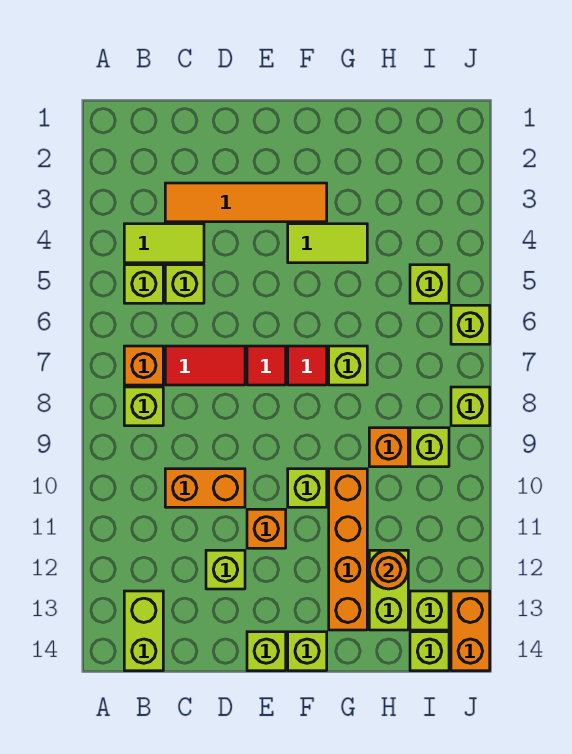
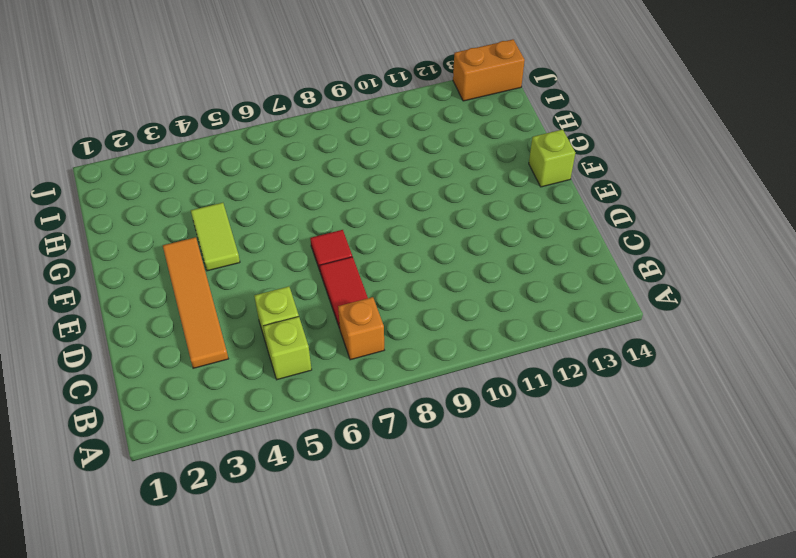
none -> lime 1x2 tile [124,224,204,263]
none -> lime 1x1 brick [124,387,163,426]
none -> lime 1x2 brick [124,591,163,671]

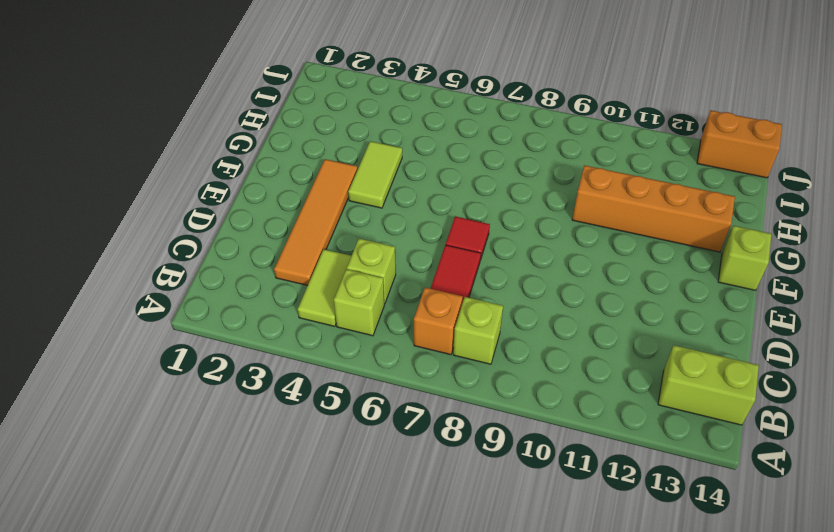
none -> orange 1x2 brick [165,469,245,507]
none -> lime 1x1 brick [206,550,245,589]
none -> orange 1x1 brick [247,509,286,548]

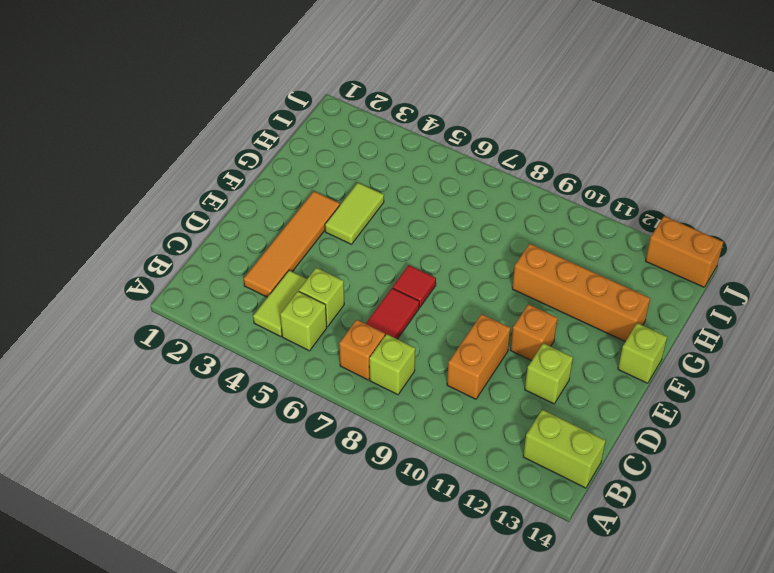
none -> lime 1x1 brick [247,632,286,671]
none -> red 1x1 tile [288,346,327,385]
none -> lime 1x1 brick [288,469,327,507]

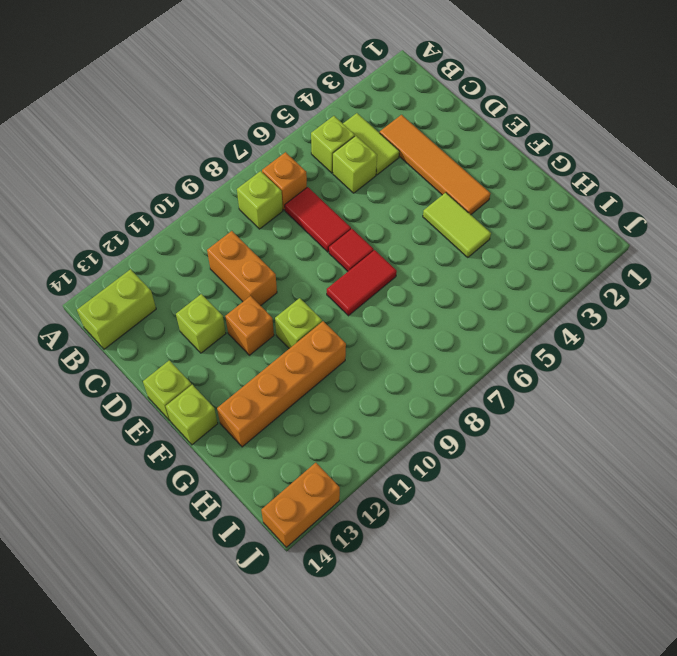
red 1x2 tile [327,250,397,316] -> red 1x1 tile [288,346,327,385]
none -> lime 1x1 brick [329,346,367,385]
none -> orange 1x1 brick [369,428,408,467]
none -> lime 1x2 brick [369,550,408,630]

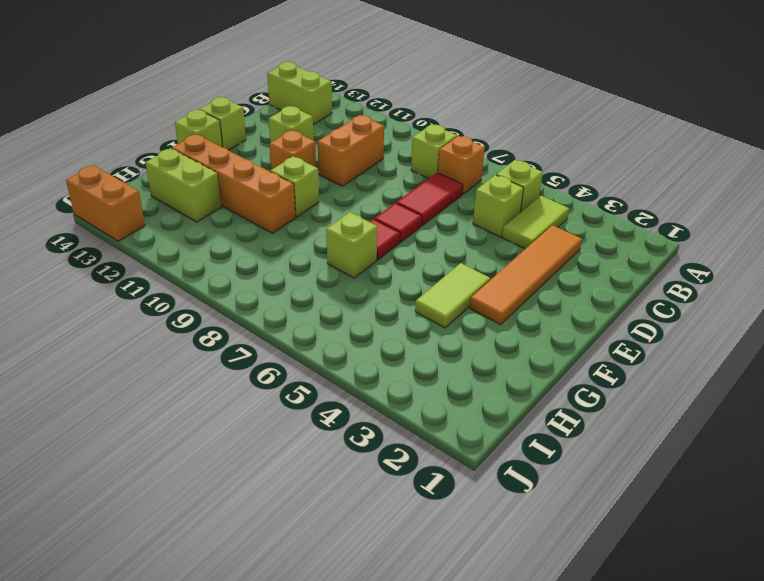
none -> orange 1x1 brick [369,428,408,467]
none -> lime 1x1 brick [410,265,449,303]
none -> lime 1x1 brick [410,428,449,467]

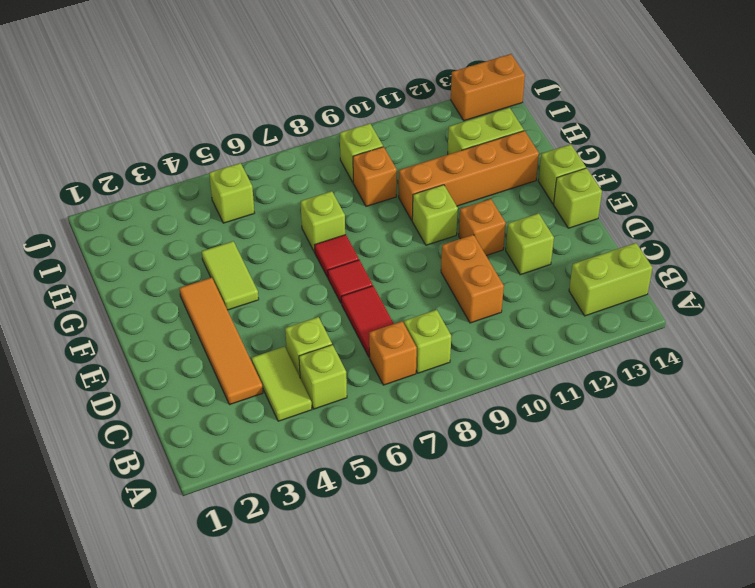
none -> lime 1x1 brick [410,591,449,630]
none -> lime 1x1 brick [410,632,449,671]
none -> lime 1x1 brick [451,305,490,344]

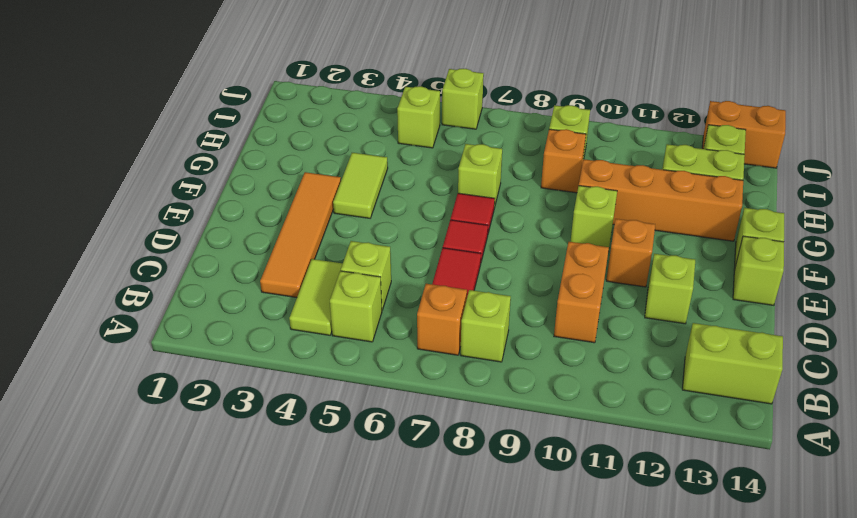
none -> lime 1x1 brick [410,632,449,671]
none -> lime 1x1 brick [451,387,490,426]
none -> orange 1x1 round brick [369,550,408,589]

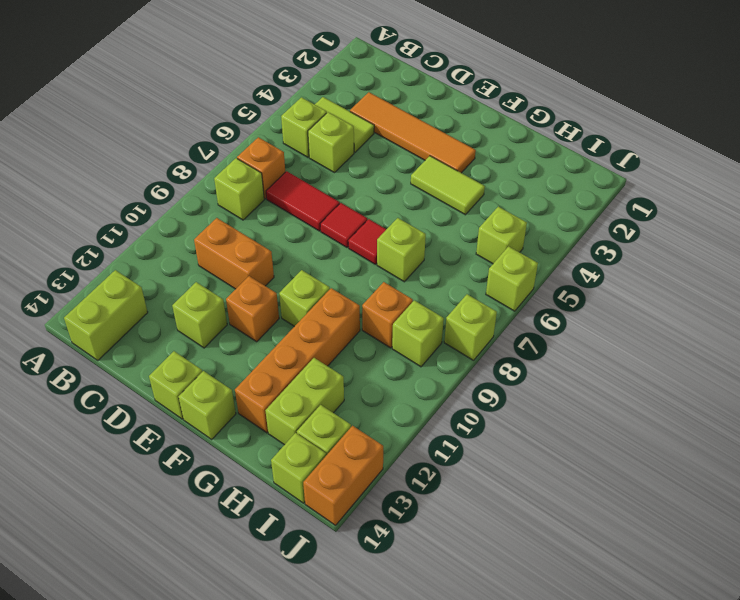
none -> orange 1x1 round brick [369,550,408,589]

